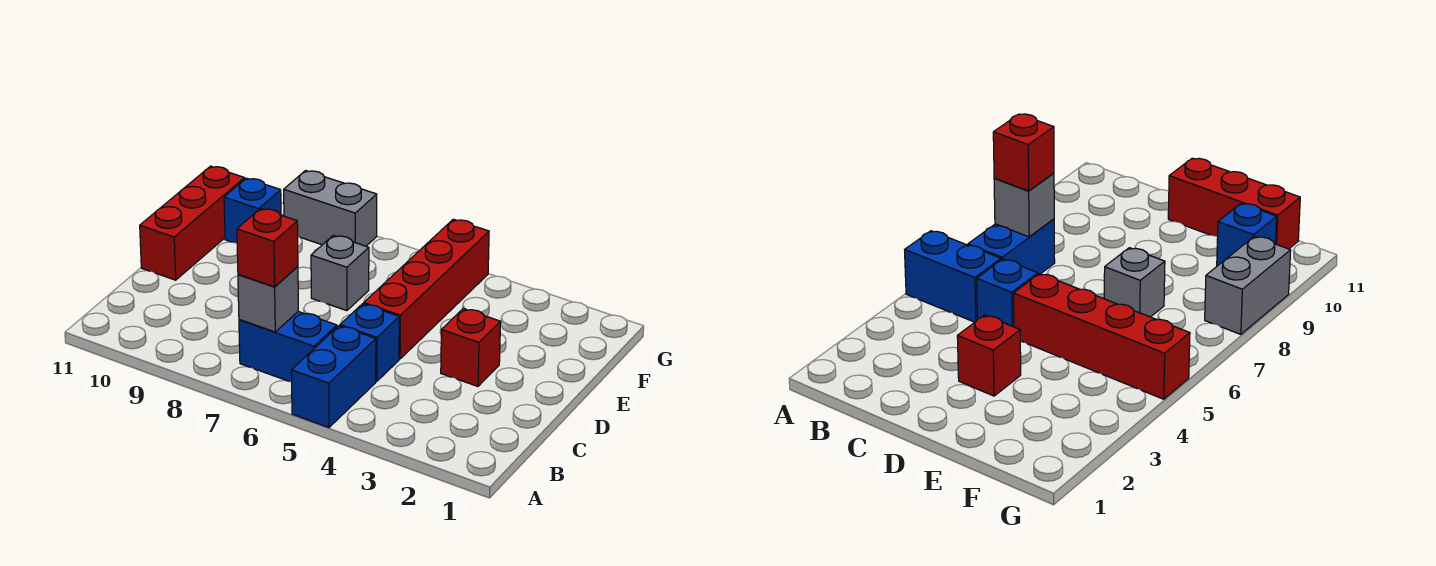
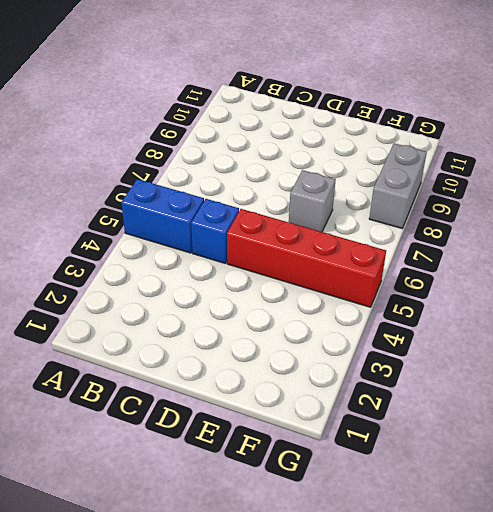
none -> blue 1x2 brick [239,312,337,382]
none -> red 1x1 brick [441,309,501,386]

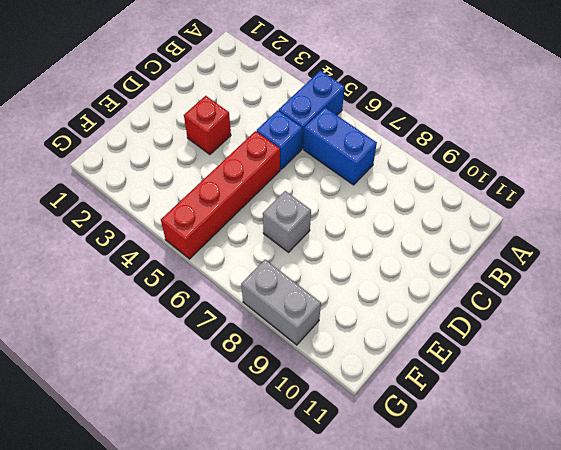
none -> red 1x3 brick [140,166,245,280]
none -> blue 1x1 brick [224,178,281,243]

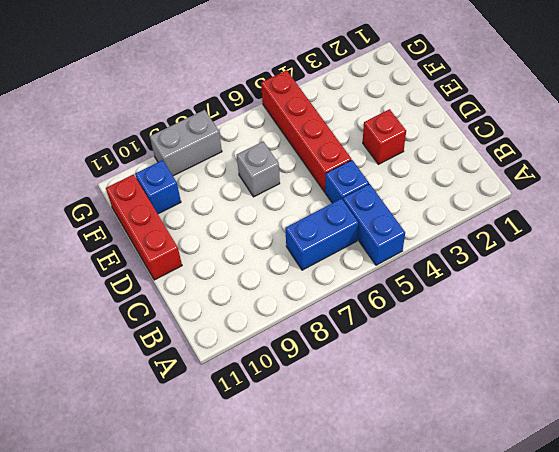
none -> grey 1x1 brick [238,267,298,332]
none -> red 1x1 brick [237,208,298,287]

